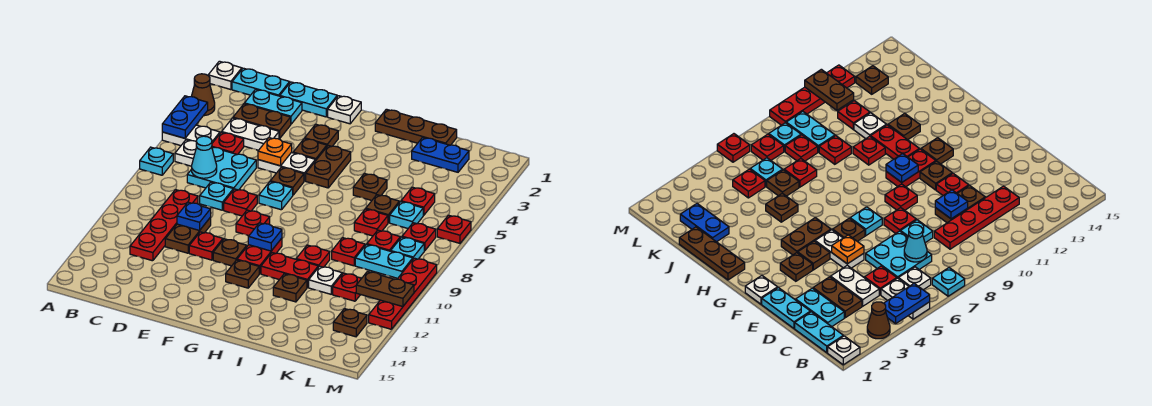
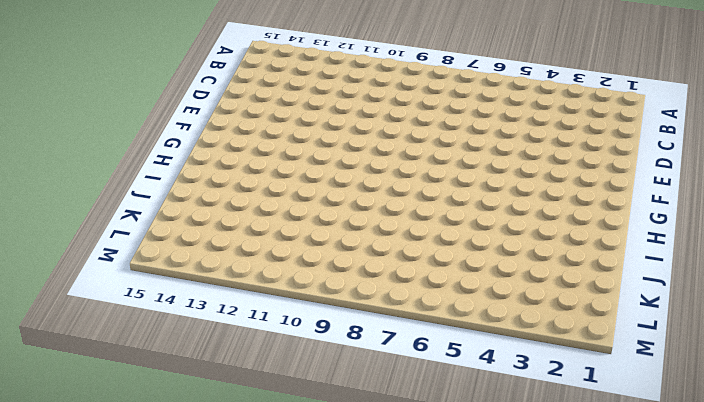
none -> white 1x1 plate [208,61,242,90]
none -> brown 1x1 cone [191,74,215,116]
none -> white 1x2 plate [162,125,220,146]
none -> cyan 1x1 plate [140,147,173,175]

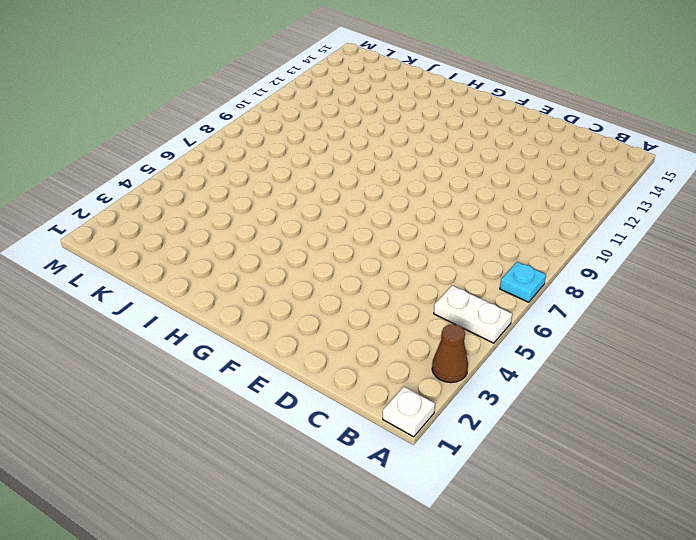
none -> cyan 1x2 plate [232,68,290,96]
none -> white 1x1 plate [175,140,196,166]
none -> cyan 1x2 plate [245,89,302,124]
none -> brown 1x2 plate [233,104,291,139]

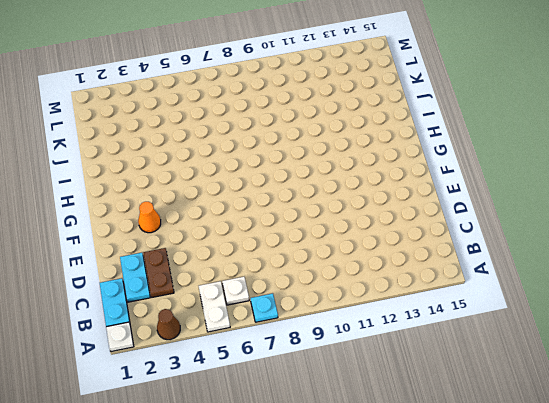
orange 1x1 cone [138,202,161,233] -> brown 1x1 plate [305,124,338,146]
none -> white 1x2 plate [222,118,279,150]
none -> red 1x1 plate [212,132,244,155]
none -> cyan 2x2 plate [187,147,256,190]
none -> red 1x4 plate [130,190,198,261]

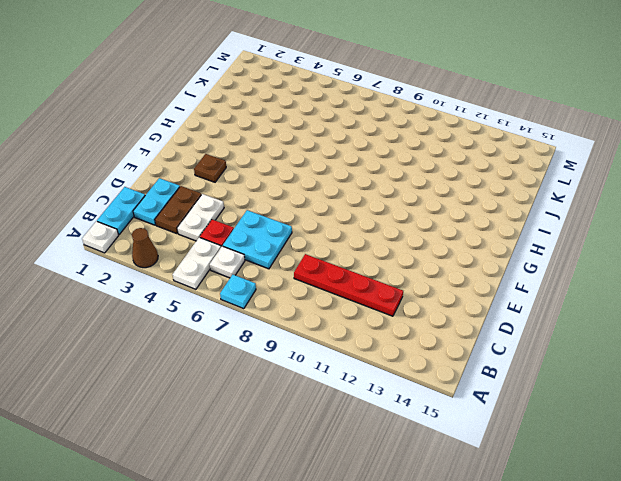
none -> cyan 1x2 plate [280,82,337,117]
none -> cyan 1x1 plate [200,182,233,210]
none -> brown 1x2 plate [165,217,211,253]
none -> white 1x2 plate [258,152,315,181]

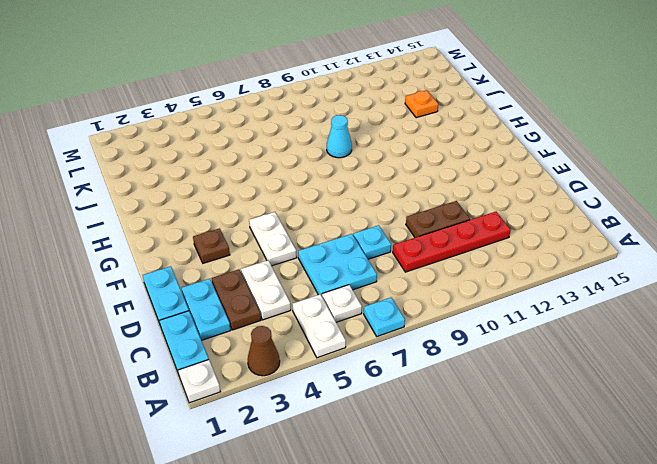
cyan 1x1 cone [327,115,352,158] -> cyan 1x1 cone moved to [192,136,217,178]
orange 1x1 plate [405,90,438,118] -> orange 1x1 plate moved to [258,138,292,166]
none -> red 1x1 plate [212,132,244,155]
none -> red 1x1 plate [224,189,257,216]
none -> red 1x1 plate [189,232,223,260]
none -> white 1x1 plate [328,96,361,124]

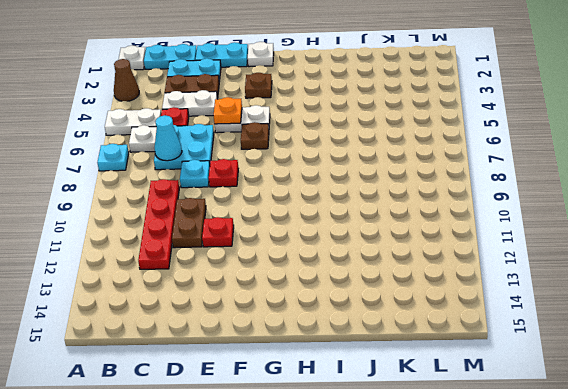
none -> brown 1x1 plate [293,139,327,161]
none -> cyan 1x1 plate [259,182,293,210]
none -> red 1x1 plate [236,210,270,236]
none -> brown 1x1 plate [213,239,247,266]

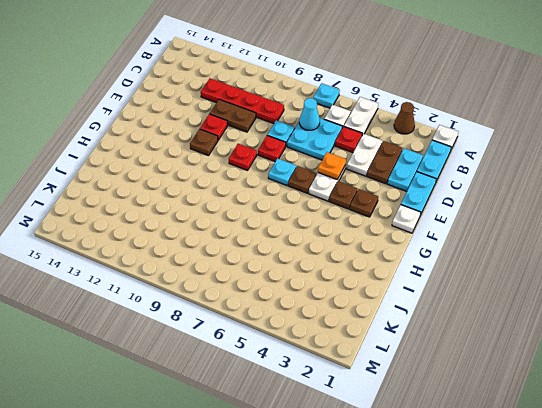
none -> brown 1x2 plate [306,146,351,188]
none -> red 1x2 plate [237,238,282,274]
none -> brown 1x1 plate [226,260,259,288]
none -> brown 1x3 plate [375,109,457,145]

